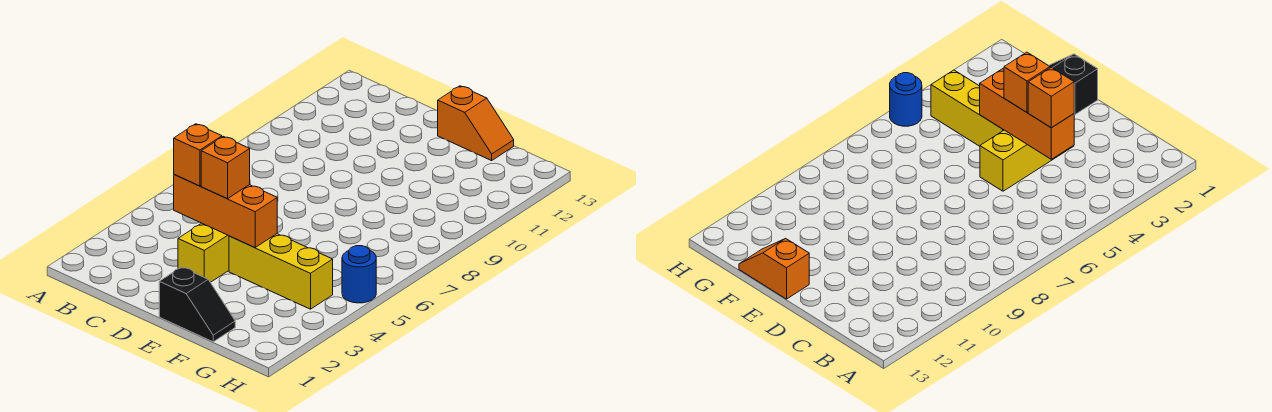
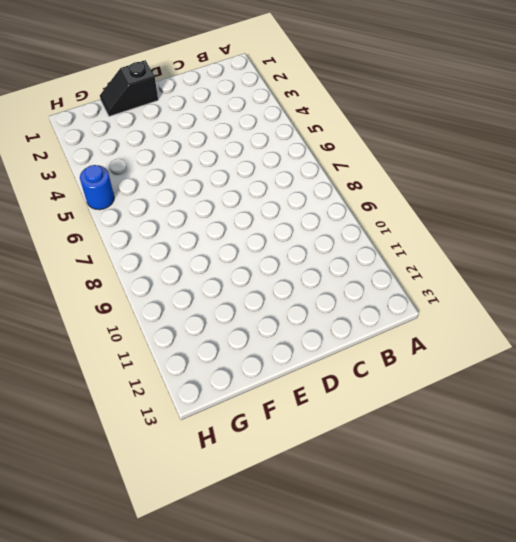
none -> yellow 1x3 brick [178,223,229,282]
none -> yellow 1x3 brick [229,234,333,309]

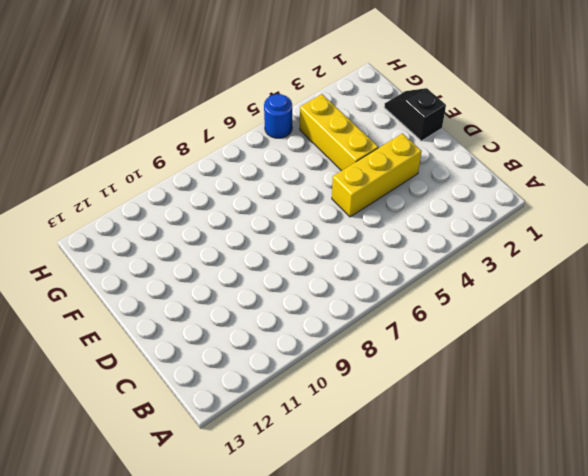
none -> orange 1x2 slope [438,86,514,161]
none -> orange 1x3 brick [174,175,277,248]

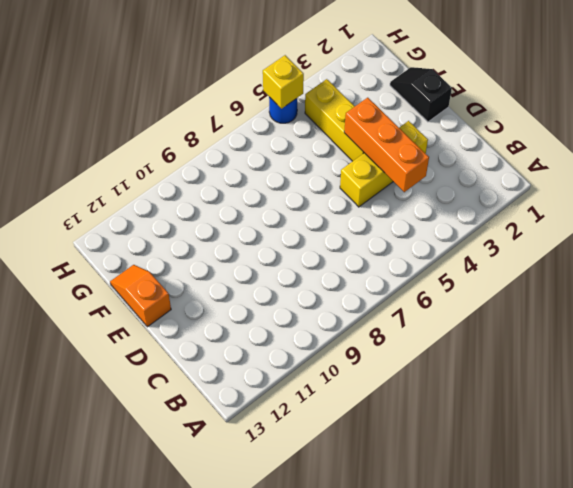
yellow 1x1 brick [263,55,304,109] -> none
none -> orange 1x1 brick [174,124,222,186]
none -> orange 1x1 brick [201,137,250,199]

